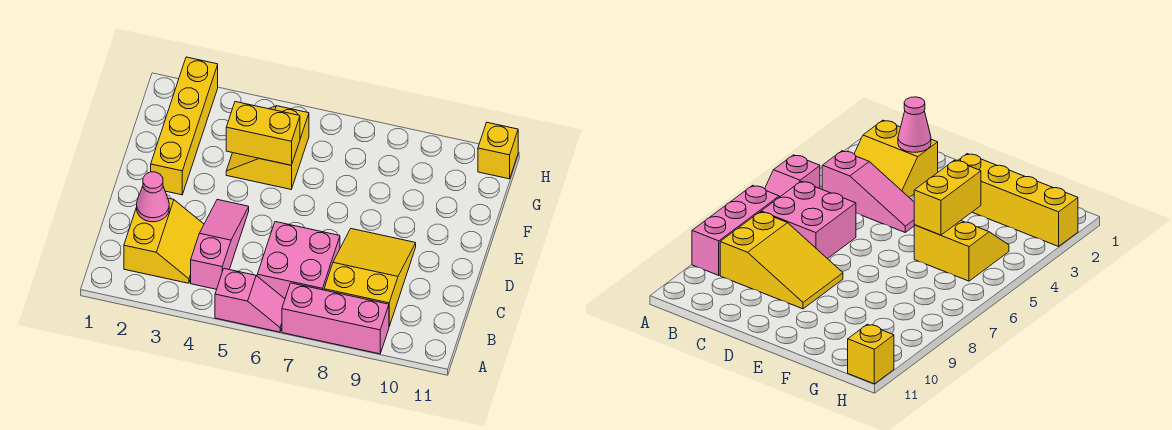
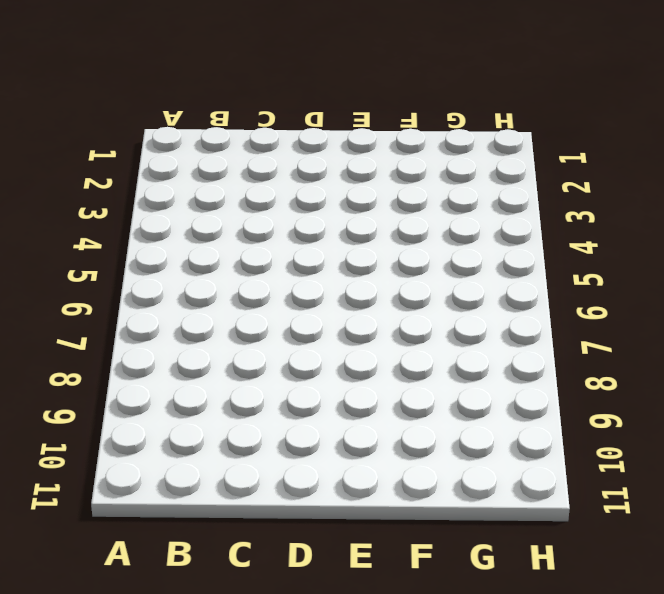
none -> pink 1x2 slope [215,269,285,332]
none -> pink 1x3 brick [282,283,389,354]

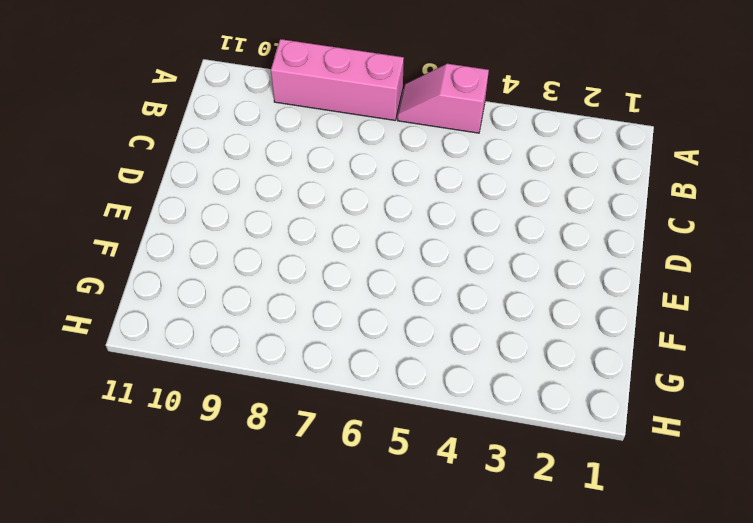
none -> yellow 2x2 slope [124,198,204,283]
none -> pink 1x3 slope [191,200,249,289]

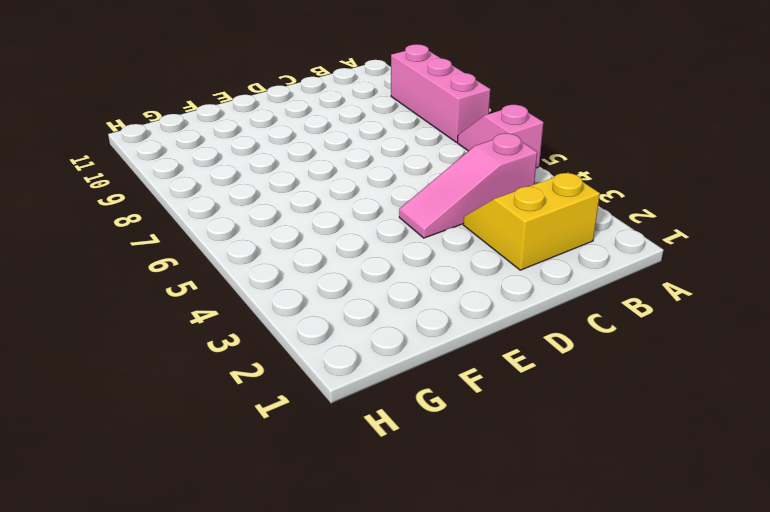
none -> pink 2x2 brick [257,222,340,299]
none -> yellow 2x3 slope [324,229,416,326]

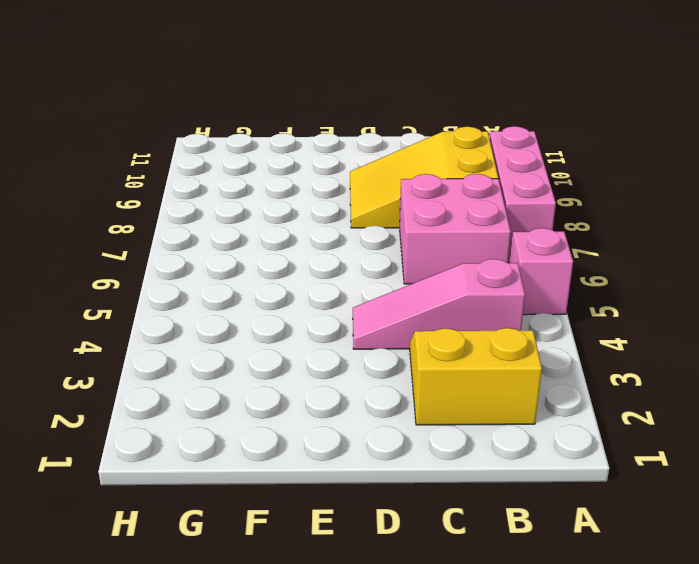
none -> yellow 1x4 brick [151,57,218,195]
none -> yellow 2x2 slope [226,106,309,189]

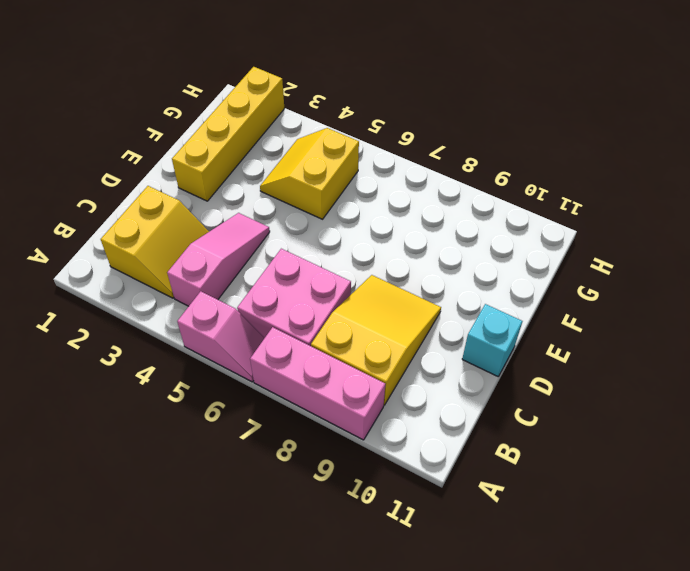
cyan 1x1 brick [462,304,522,377] -> none
none -> yellow 1x1 brick [478,123,518,179]
none -> pink 1x1 cone [137,172,169,222]

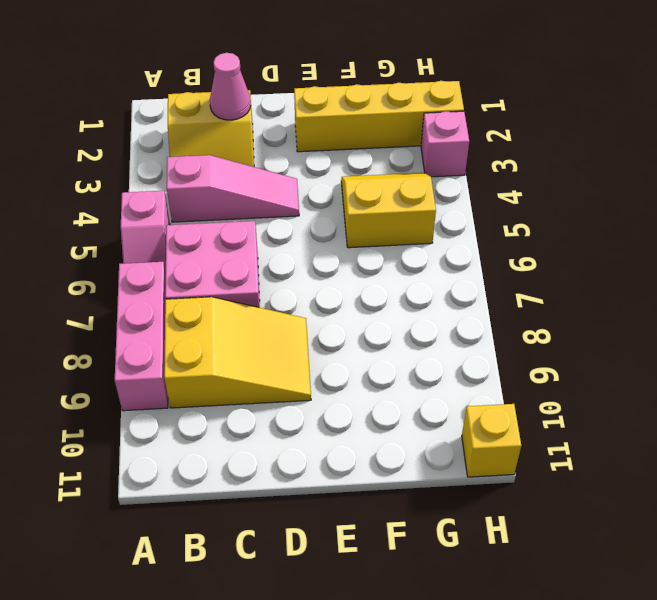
pink 1x1 brick [421,111,469,177] -> none
none -> yellow 1x2 brick [226,102,300,165]

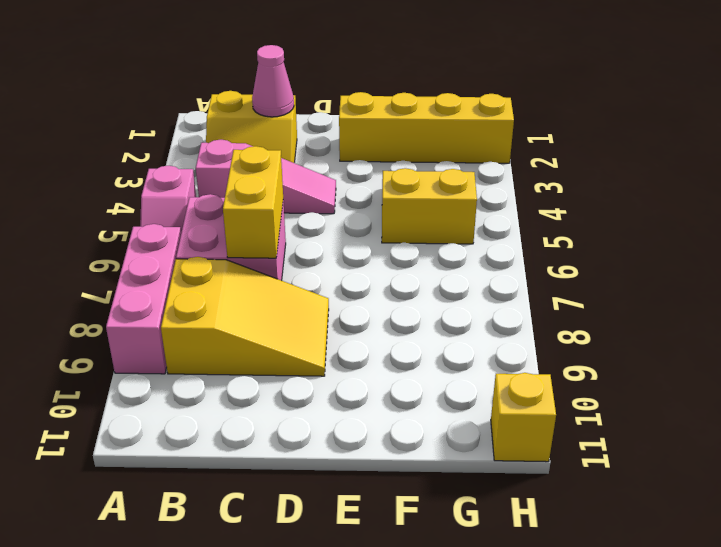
yellow 1x2 brick [223,146,283,258] -> yellow 1x2 brick moved to [226,102,300,165]

